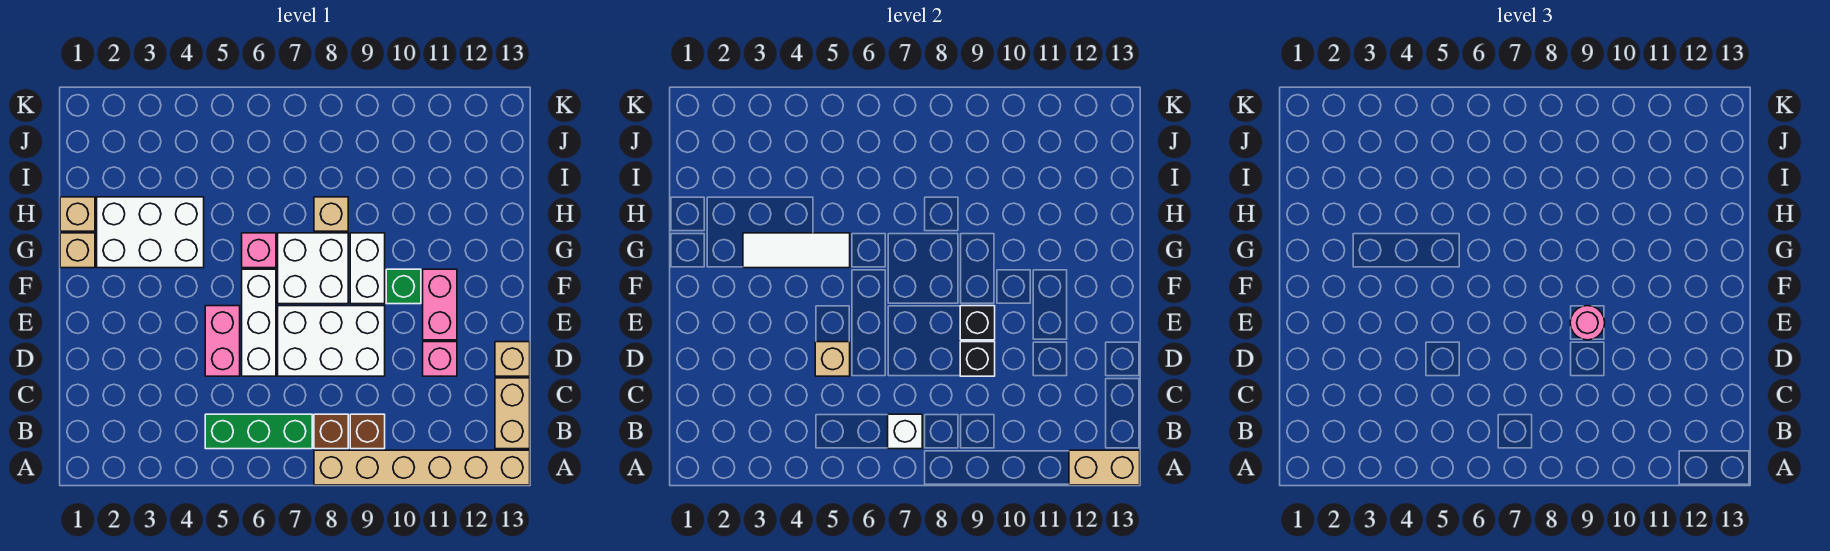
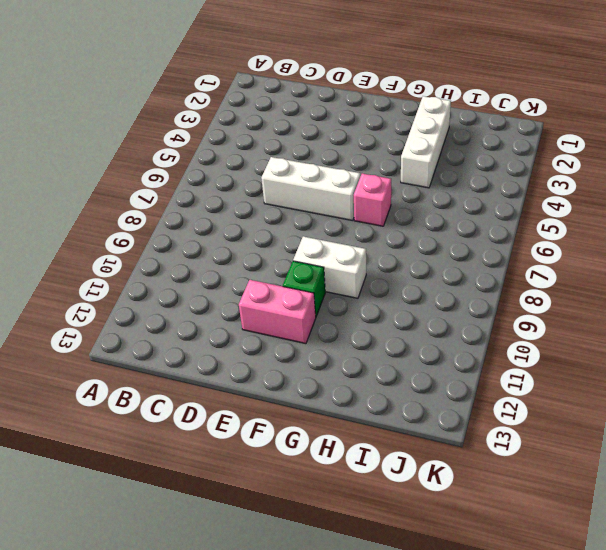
white 1x3 brick [401,96,451,188] -> white 2x3 brick [97,197,204,268]
none -> tan 1x6 brick [314,450,530,485]
none -> green 1x3 brick [205,414,312,449]
none -> brown 1x1 brick [314,414,348,449]

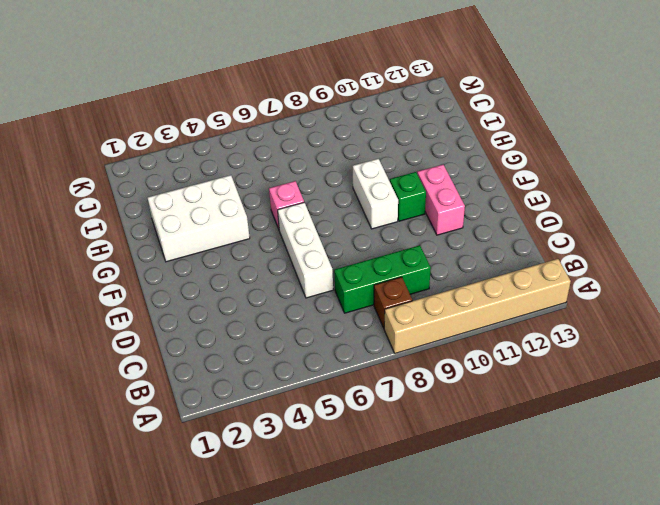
green 1x3 brick [334,245,431,313] -> green 1x3 brick moved to [205,414,312,449]
none -> brown 1x1 brick [350,414,385,449]
none -> tan 1x2 brick [495,378,530,449]
none -> pink 1x2 brick [205,306,240,376]

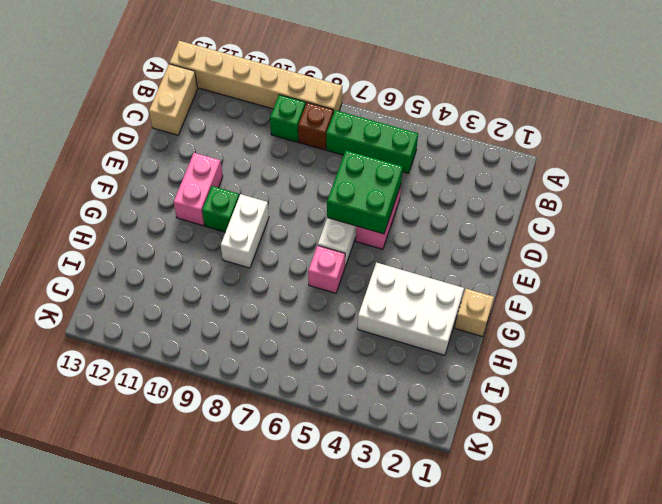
green 1x1 brick [270,95,306,142] -> brown 1x1 brick [350,414,385,449]
green 2x2 brick [327,151,403,234] -> tan 1x1 brick [815,342,850,376]
none -> white 2x3 brick [278,306,385,376]
none -> pink 1x1 brick [423,342,457,376]
none -> tan 1x1 brick [495,342,530,376]

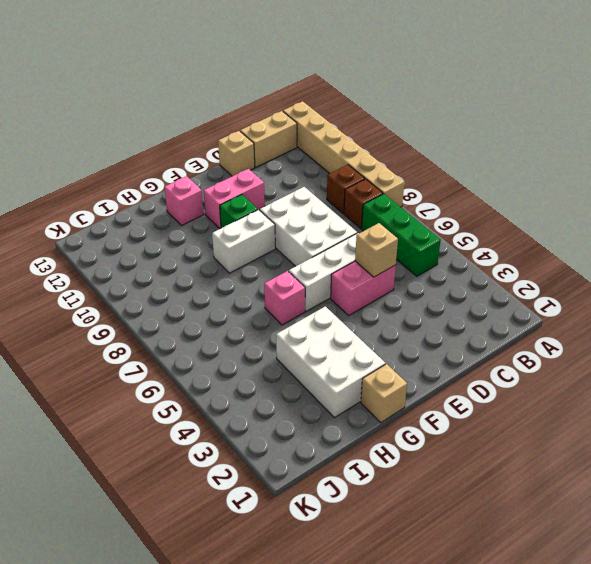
pink 1x1 brick [164,176,204,226] -> pink 1x1 brick moved to [423,342,457,376]
none -> white 2x2 brick [278,233,348,304]
none -> tan 1x1 brick [60,197,95,231]
none -> tan 1x1 brick [314,197,348,231]

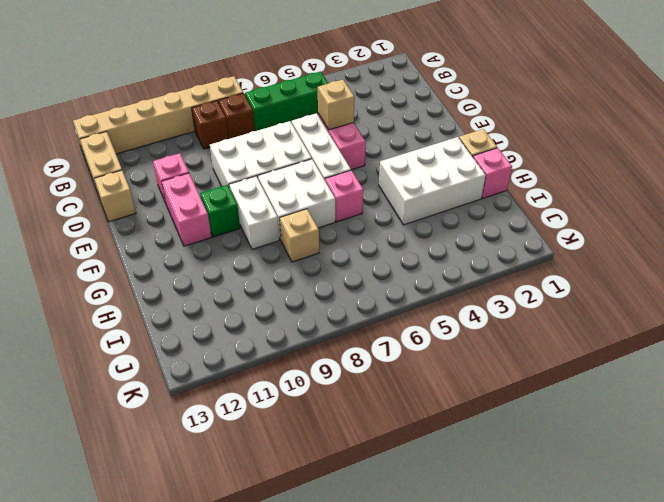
pink 1x1 brick [473,148,512,198] -> tan 1x1 brick [60,197,95,231]
none -> tan 1x2 brick [1069,450,1140,485]
none -> white 1x1 brick [888,414,922,449]
none -> black 1x1 brick [960,342,995,376]

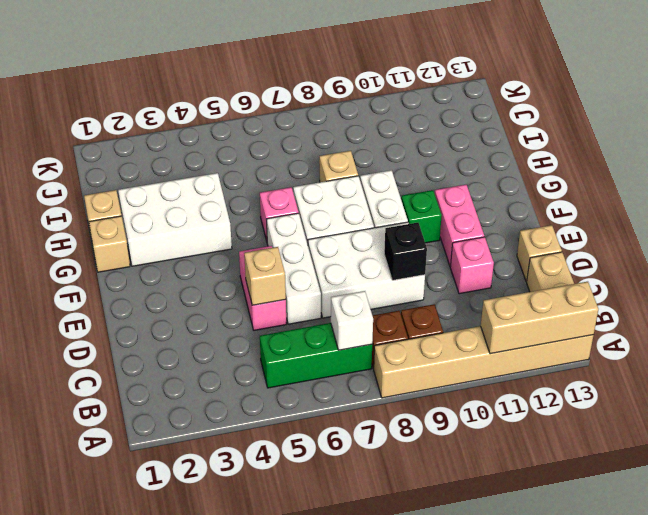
tan 1x3 brick [481,282,599,354] -> tan 1x2 brick [1069,450,1140,485]
none -> black 1x1 brick [960,306,995,340]
none -> white 1x3 tile [743,233,850,268]
none -> pink 1x1 round brick [1570,306,1605,340]

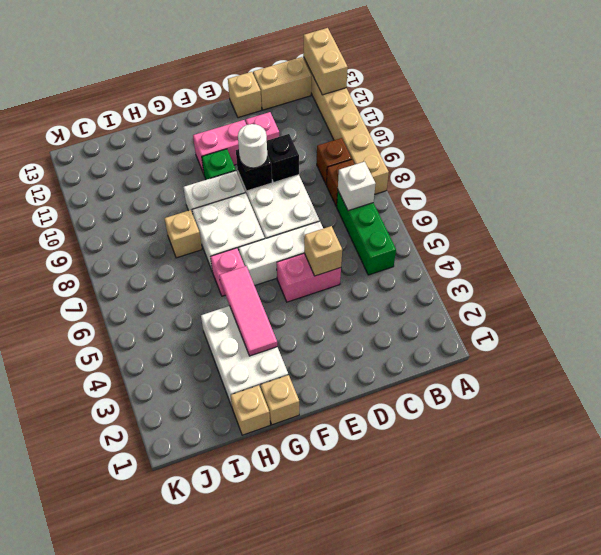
white 1x1 round brick [238,124,267,168] -> pink 1x1 round brick [1570,306,1605,340]
pink 1x3 tile [219,266,277,356] -> white 1x3 tile [743,233,850,268]

